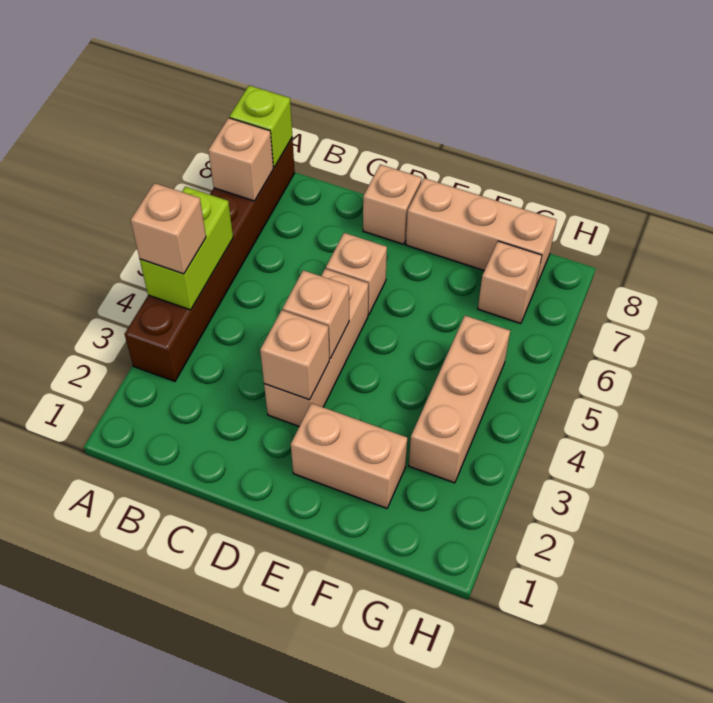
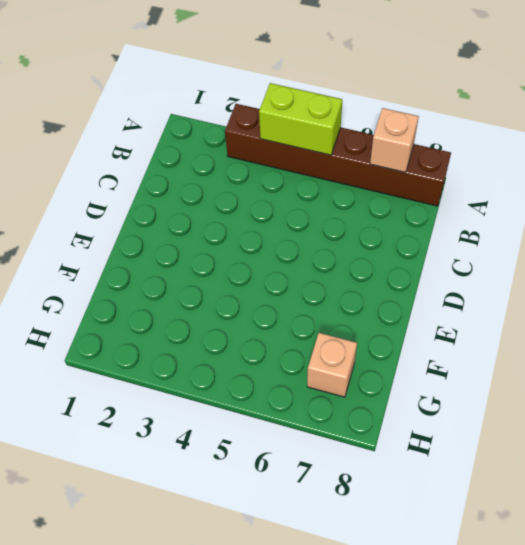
none -> tan 1x3 brick [264,269,369,426]
none -> tan 1x1 brick [326,233,387,315]
none -> tan 1x1 brick [363,164,422,244]

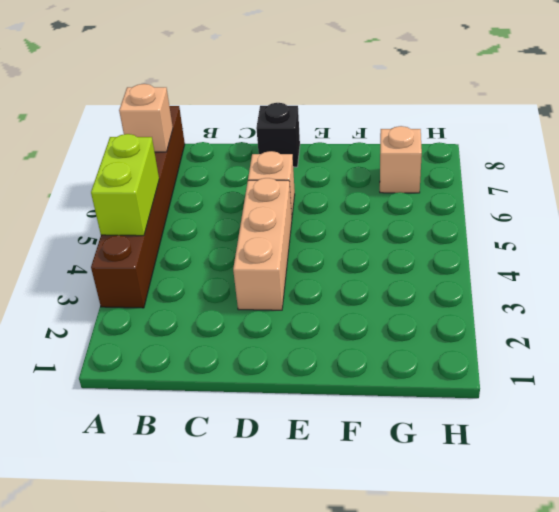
black 1x1 brick [256,103,300,167] -> tan 1x1 brick [363,164,422,244]
none -> tan 1x2 brick [291,403,407,508]
none -> tan 1x3 brick [406,178,557,286]
none -> tan 1x3 brick [409,316,510,483]

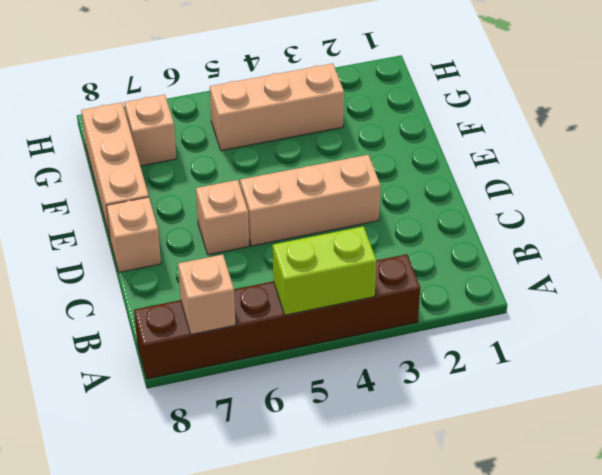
none -> tan 1x2 brick [291,403,407,508]
none -> lime 1x1 brick [229,85,292,167]
none -> tan 1x1 brick [260,310,329,400]

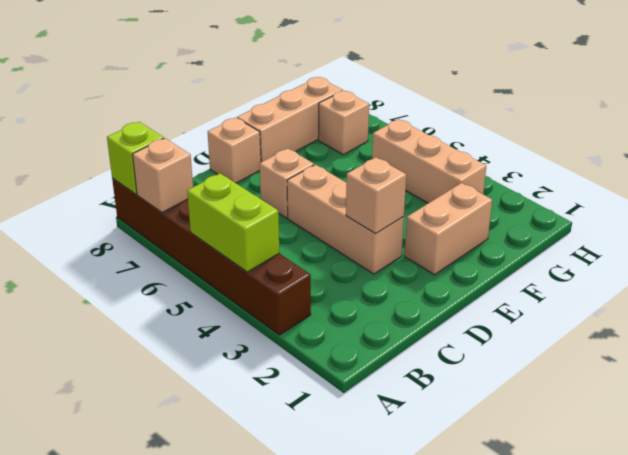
none -> tan 1x1 brick [283,270,349,358]
none -> tan 1x1 brick [131,183,206,274]

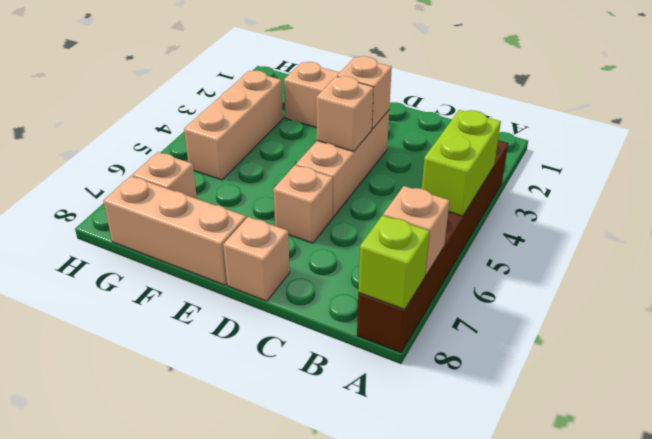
none -> tan 1x1 brick [131,183,206,274]

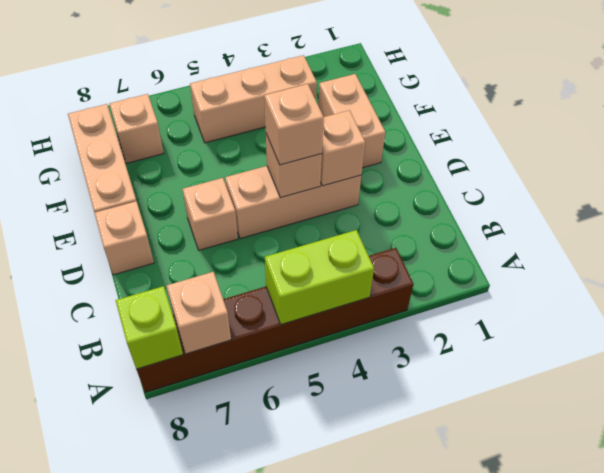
tan 1x1 brick [264,84,324,165] -> tan 1x1 brick moved to [131,183,206,274]

